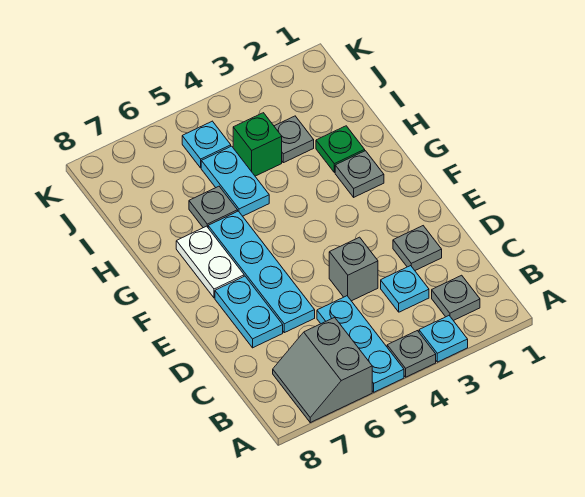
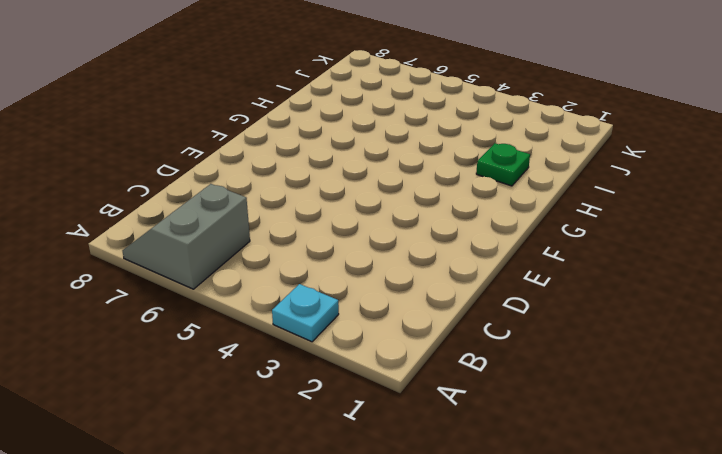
none -> grey 1x1 plate [387,331,436,377]
none -> cyan 1x3 plate [317,296,404,392]
none -> grey 1x1 plate [432,275,480,321]

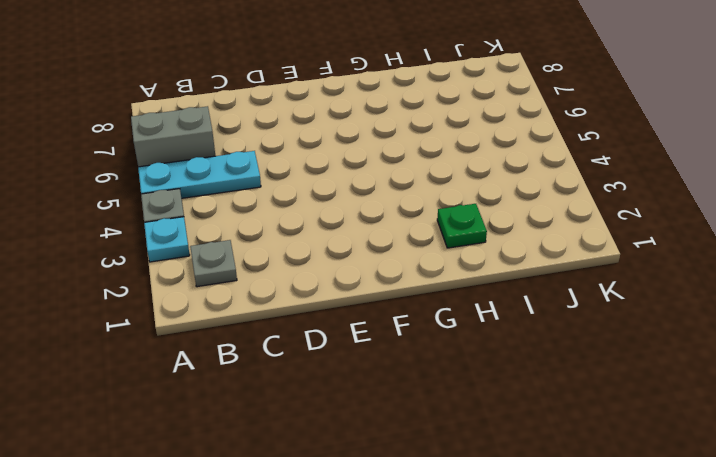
none -> cyan 1x1 plate [381,266,429,312]
none -> grey 1x1 plate [393,226,442,270]
none -> grey 1x1 brick [329,237,378,301]

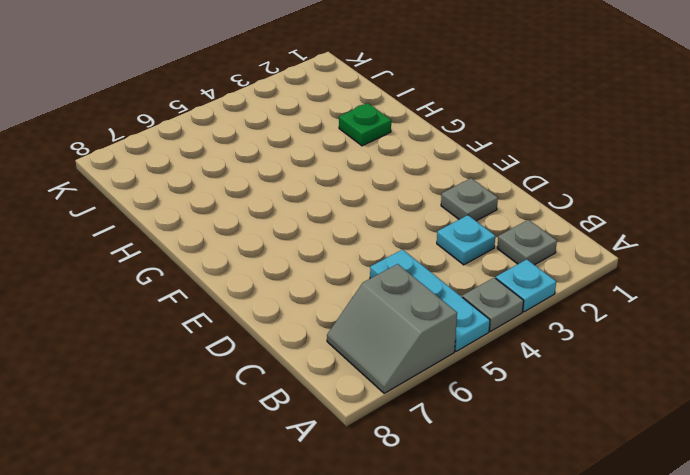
none -> grey 1x1 brick [329,237,378,301]
none -> cyan 1x4 plate [208,211,315,333]
none -> cyan 1x2 plate [215,276,283,348]

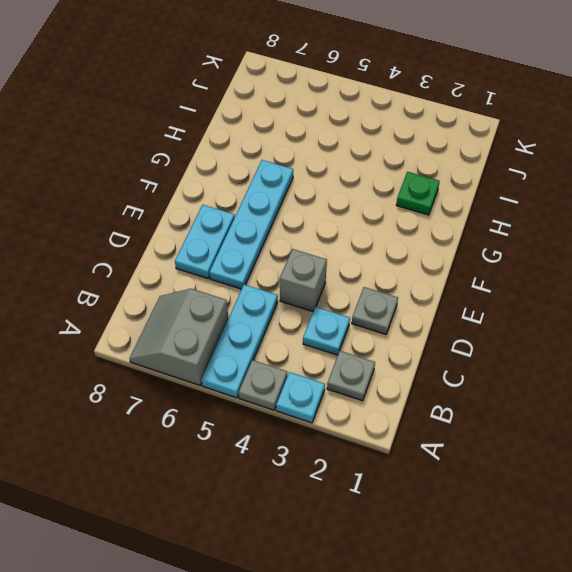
none -> white 1x2 plate [176,226,244,298]
none -> grey 1x1 plate [335,151,384,197]
none -> cyan 1x2 plate [201,146,269,216]

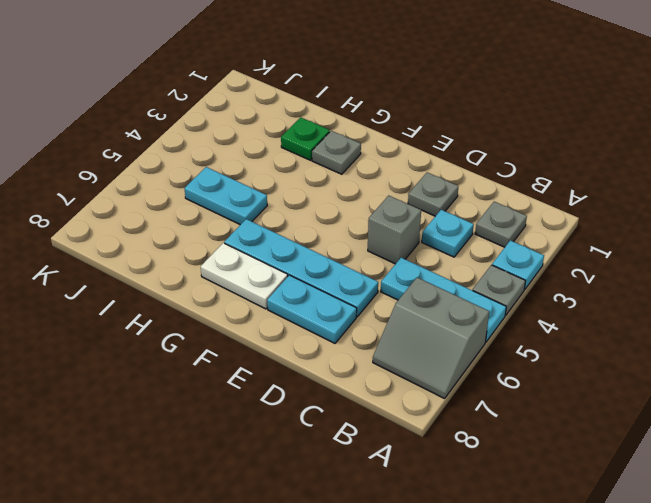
none -> grey 1x1 plate [189,186,238,228]
none -> grey 1x1 plate [274,116,314,163]
none -> green 1x1 brick [233,113,282,176]

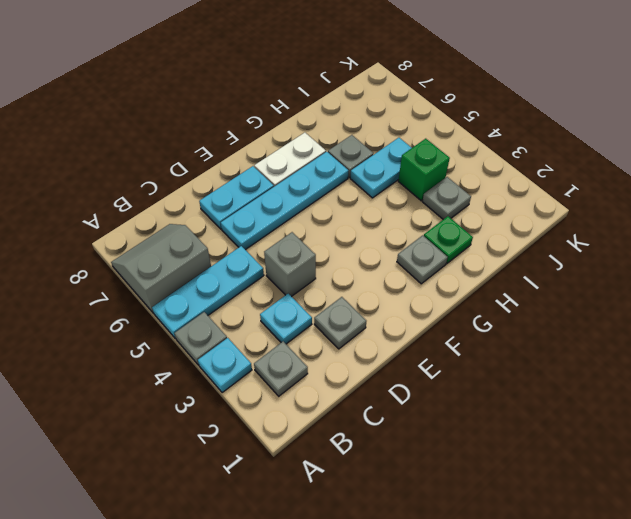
none -> cyan 1x1 plate [182,121,231,168]

